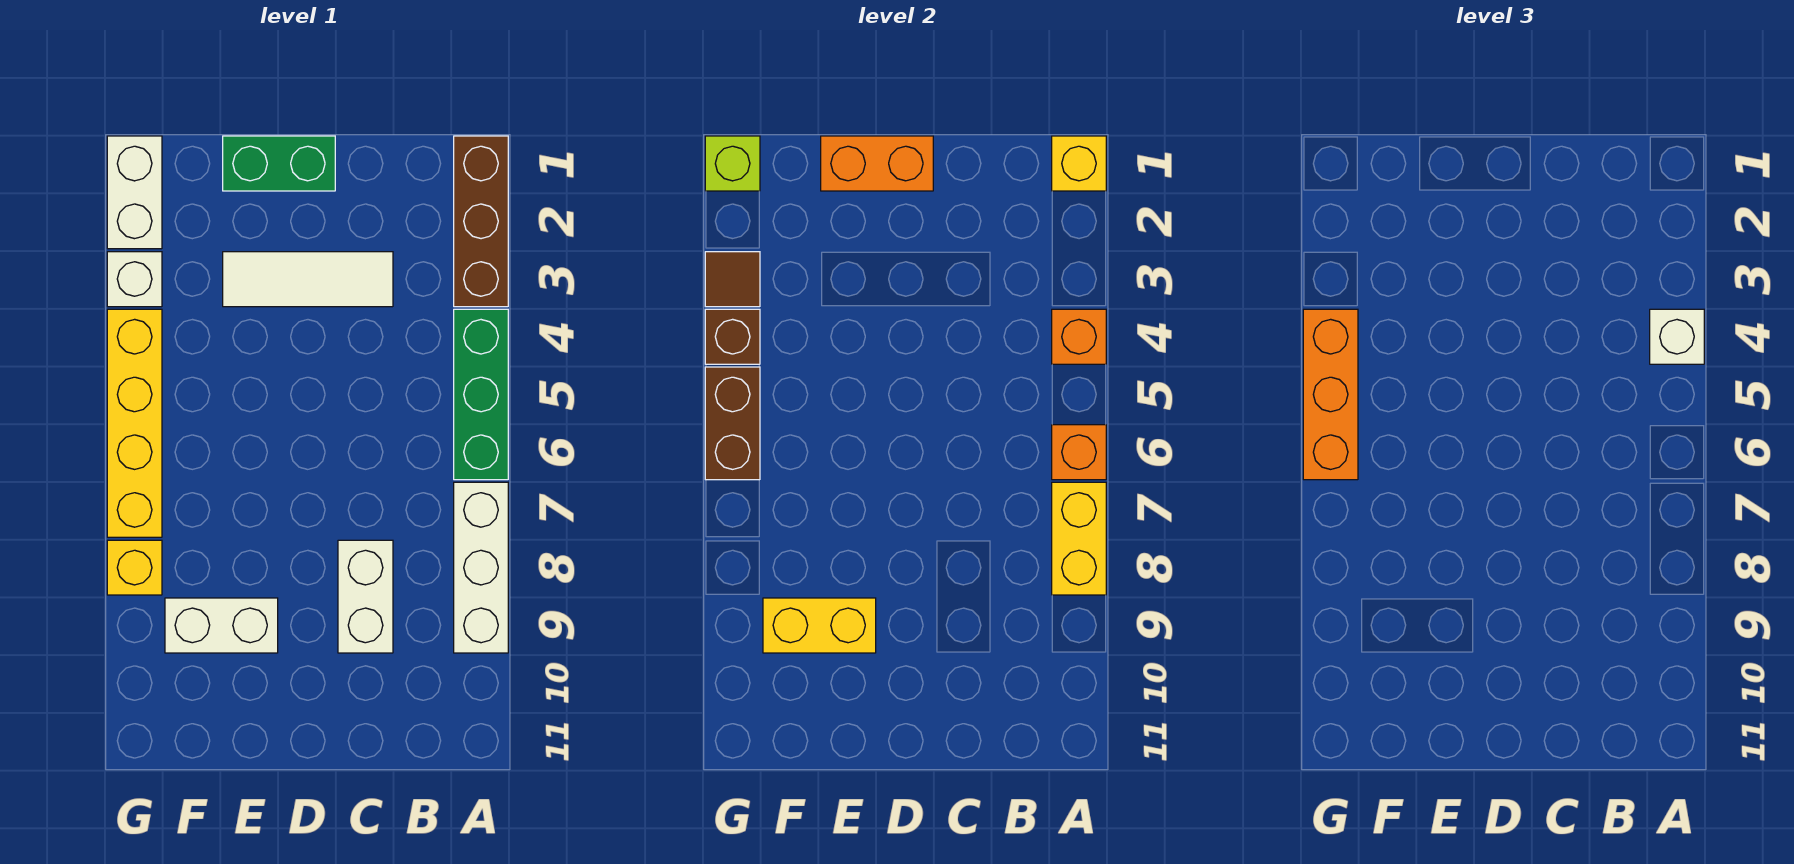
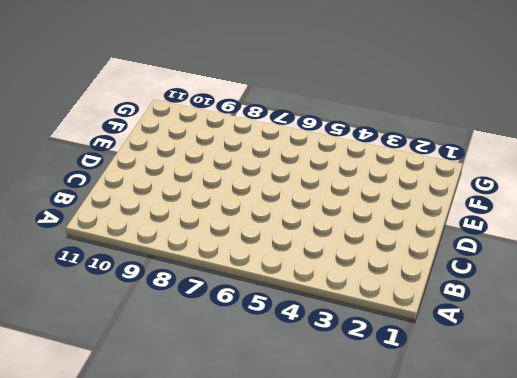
none -> brown 1x3 brick [454,136,508,307]
none -> green 1x3 brick [454,309,508,480]
none -> white 1x3 brick [454,482,508,653]

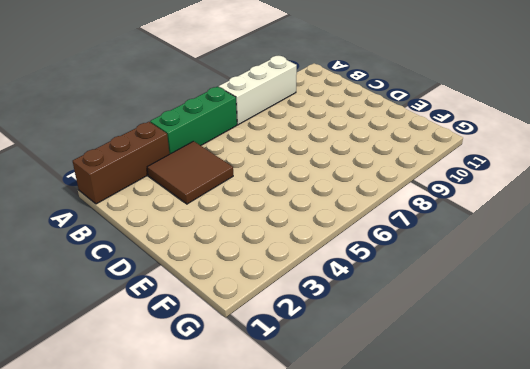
brown 2x2 tile [147,141,233,204] -> white 1x3 tile [223,252,393,307]
none -> white 1x2 brick [338,540,393,653]
none -> green 1x2 brick [223,136,335,191]
none -> white 1x2 brick [165,598,278,653]

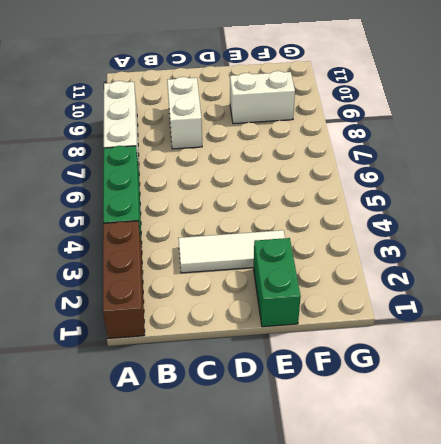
green 1x2 brick [254,238,301,327] -> green 1x2 brick turned to [223,136,335,191]
none -> white 1x2 brick [107,136,162,249]
none -> white 1x1 brick [107,252,162,307]
none -> yellow 1x4 brick [107,309,162,537]

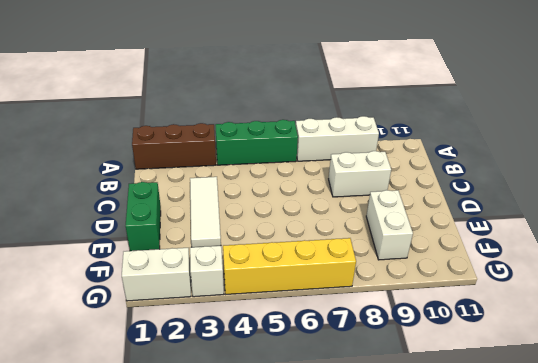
none -> yellow 1x1 brick [107,540,162,595]
none -> yellow 1x1 brick [1052,136,1106,191]
none -> orange 1x1 brick [1052,309,1106,364]

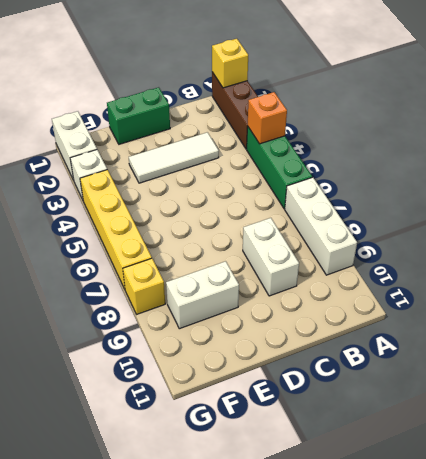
none -> orange 1x1 brick [1052,425,1106,480]
none -> yellow 1x2 brick [1052,482,1106,595]
none -> orange 1x2 brick [821,136,933,191]

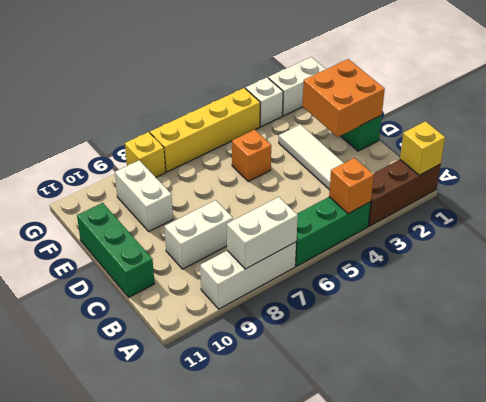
white 1x2 brick [227,197,298,269] -> yellow 1x2 brick [1052,482,1106,595]
green 1x3 brick [77,203,155,297] -> none
orange 2x2 brick [302,59,385,137] -> orange 1x2 brick [821,136,933,191]
orange 1x1 brick [232,130,271,182] -> orange 1x1 brick moved to [1052,425,1106,480]
none -> yellow 1x2 brick [763,598,876,653]
none -> lime 1x1 brick [705,136,760,191]
none -> brown 1x1 tile [705,252,760,307]

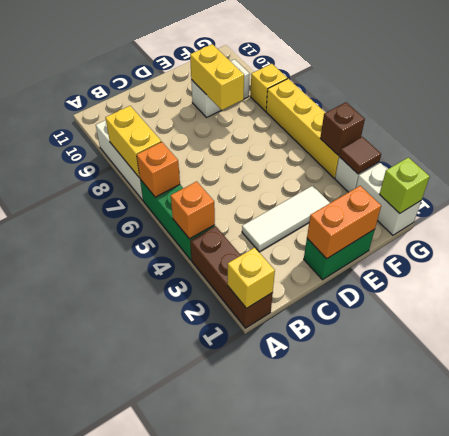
yellow 1x2 brick [190,44,244,110] -> yellow 1x2 brick turned to [763,598,876,653]
none -> white 1x2 brick [338,540,393,653]
none -> brown 1x2 brick [705,367,760,480]
none -> white 1x1 brick [1650,309,1704,364]

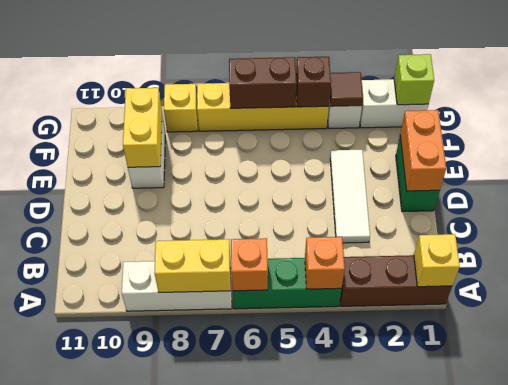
none -> white 1x2 brick [338,540,393,653]
none -> white 1x1 brick [1650,309,1704,364]
none -> orange 1x3 brick [1303,309,1358,480]

